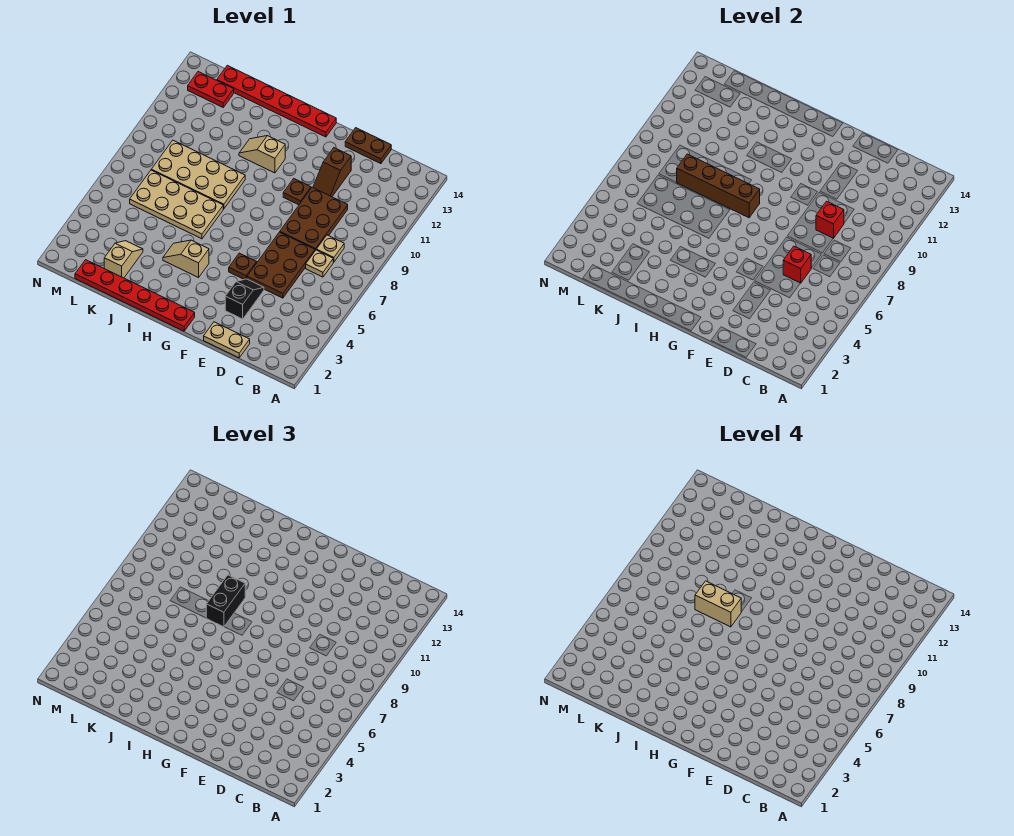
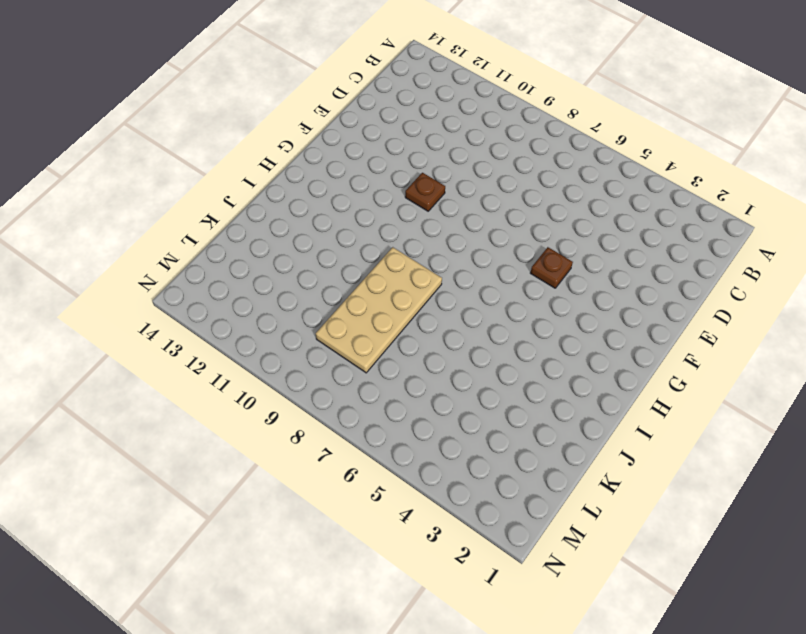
none -> tan 1x1 plate [306,250,333,277]
none -> tan 1x1 plate [316,235,344,262]
none -> tan 1x2 plate [204,322,250,358]

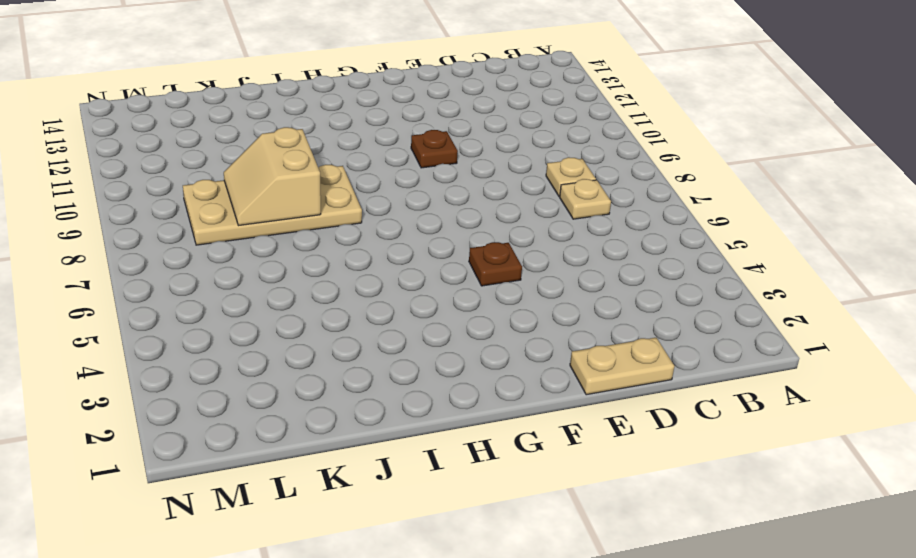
tan 2x2 slope [224,127,321,226] -> brown 1x4 brick [677,154,760,218]
none -> brown 2x3 plate [247,232,315,298]
none -> brown 2x3 plate [280,187,348,250]
none -> brown 1x2 plate [345,128,391,164]

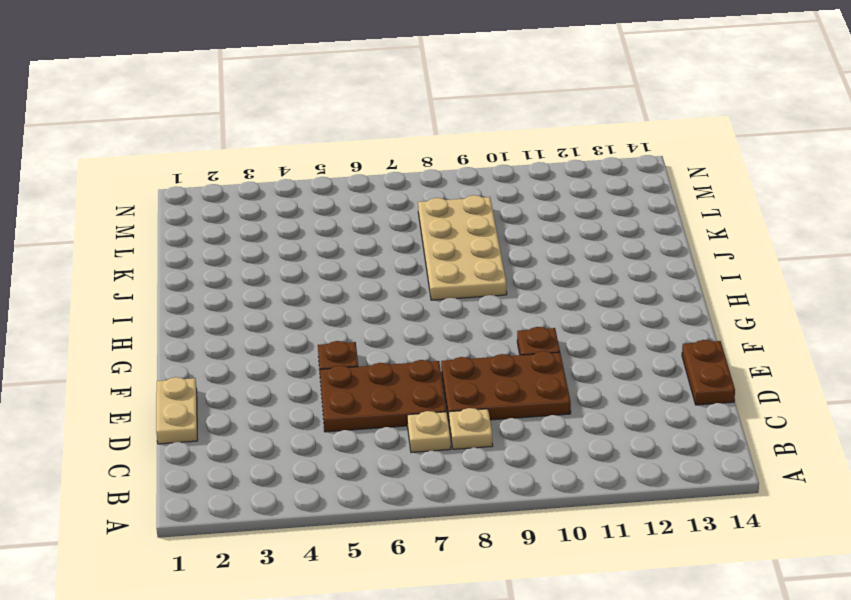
none -> black 1x2 slope [225,279,264,319]
none -> brown 1x2 slope [313,148,351,197]
none -> red 1x6 plate [75,260,195,331]

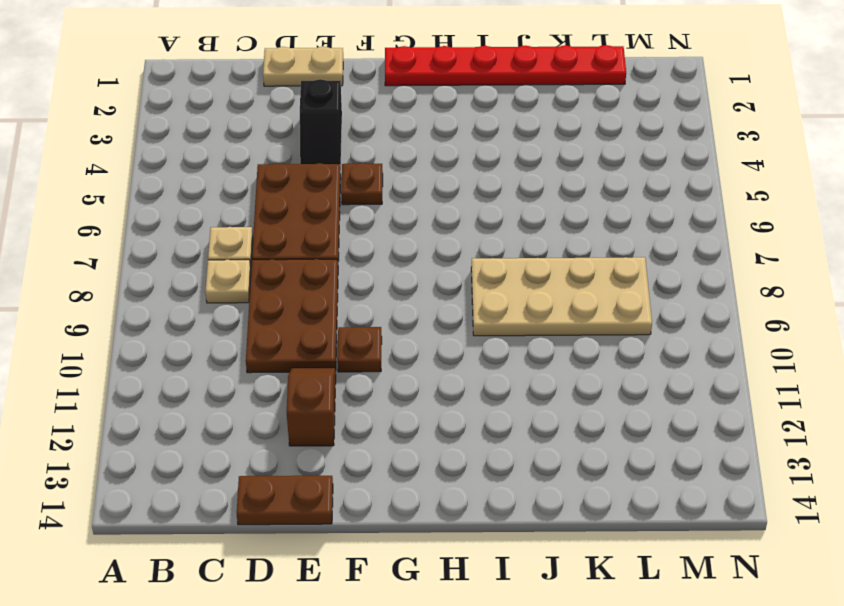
none -> red 1x6 plate [217,65,336,137]
none -> tan 1x2 slope [163,240,209,278]
none -> tan 1x2 slope [239,136,285,173]

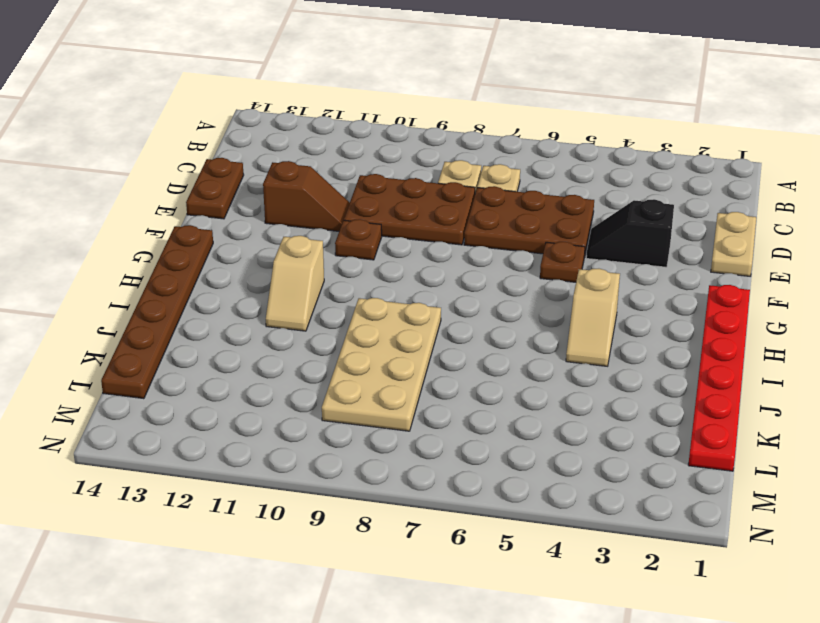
brown 1x6 plate [101,225,213,399] -> red 1x6 plate [217,65,336,137]
none -> tan 2x4 plate [130,170,223,239]
none -> tan 1x2 slope [104,241,143,278]
none -> red 1x2 plate [188,72,234,107]

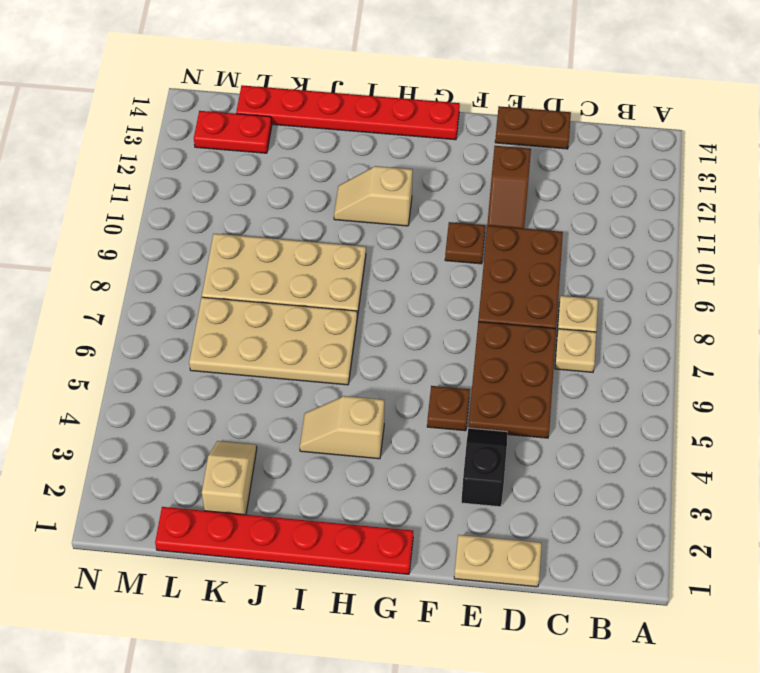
none -> red 1x1 brick [783,246,811,283]
none -> red 1x1 brick [816,201,844,238]
none -> brown 1x4 brick [677,154,760,218]

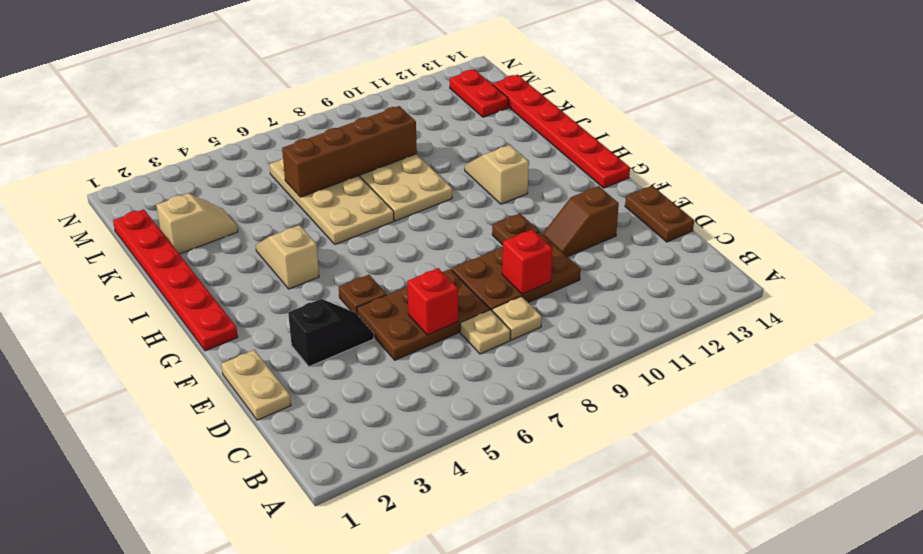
brown 1x4 brick [282,106,417,197] -> brown 1x4 brick turned to [677,154,760,218]
none -> black 1x2 brick [206,575,245,627]
none -> tan 1x2 brick [695,581,741,627]

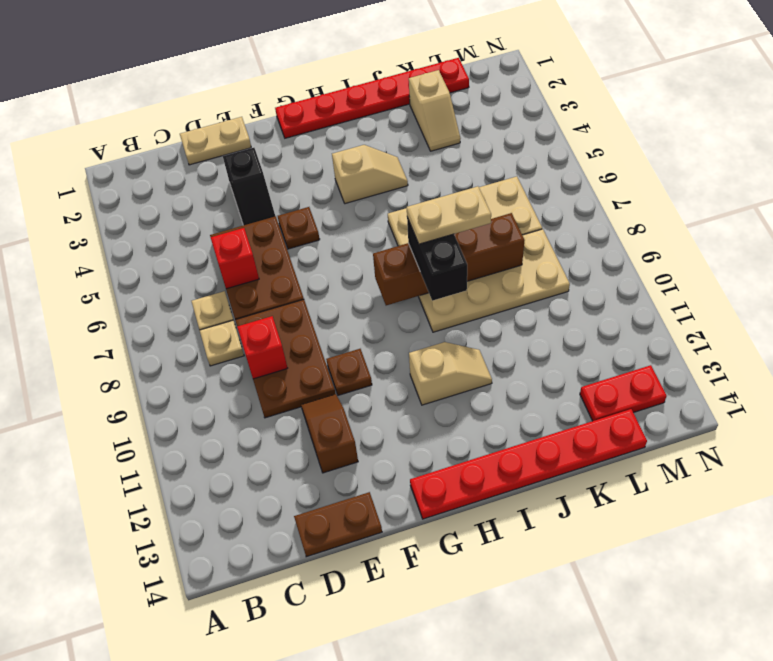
tan 1x2 plate [407,186,491,244] -> tan 1x2 brick [695,581,741,627]

